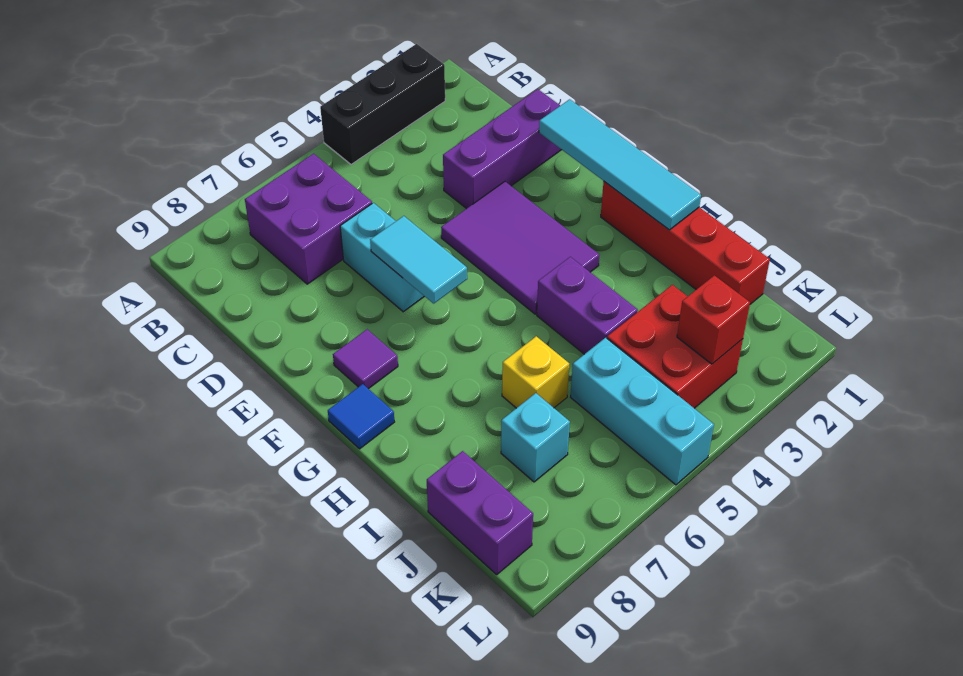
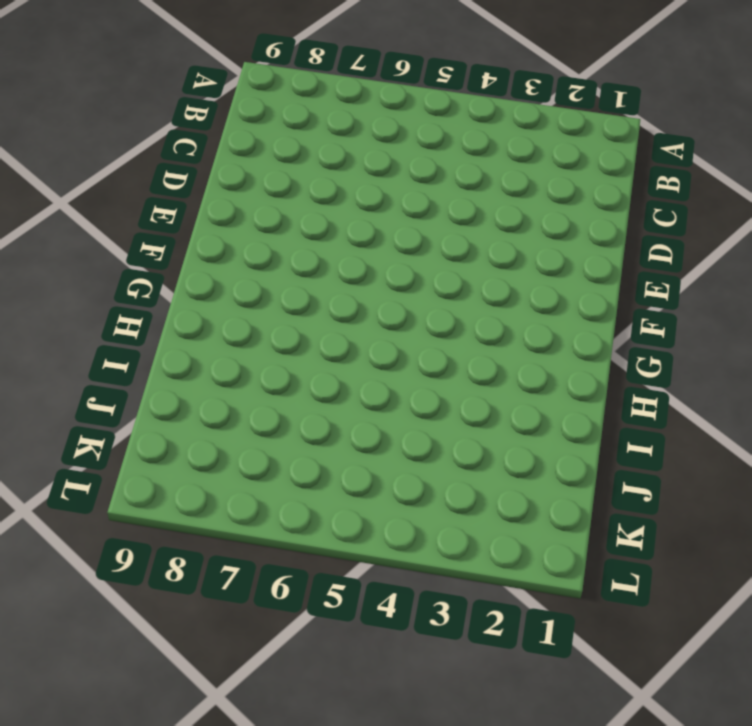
none -> black 1x3 brick [320,44,445,164]
none -> purple 2x2 brick [245,154,372,284]
none -> purple 1x3 brick [443,89,561,209]

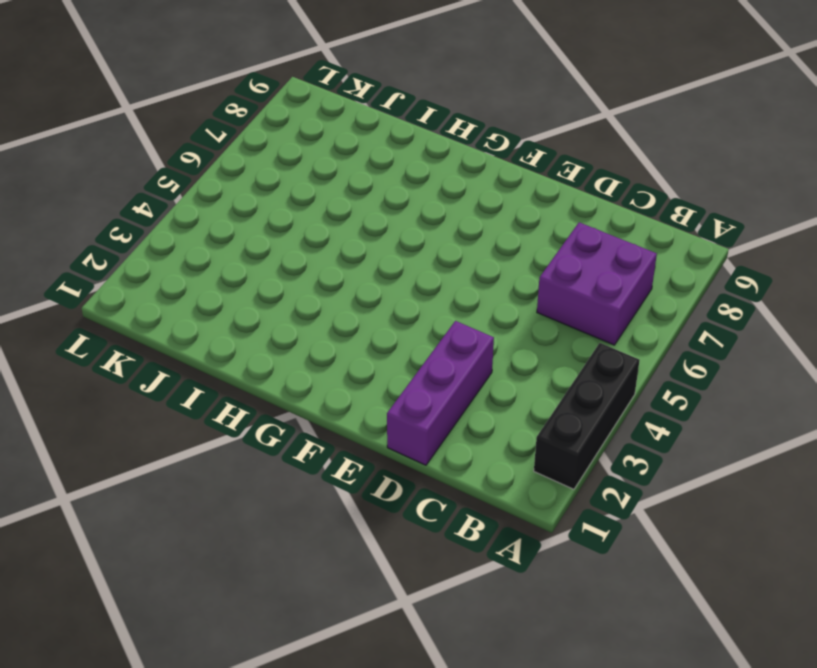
none -> cyan 1x2 brick [340,203,424,312]
none -> purple 2x3 tile [441,182,599,314]
none -> purple 1x1 tile [333,329,398,389]

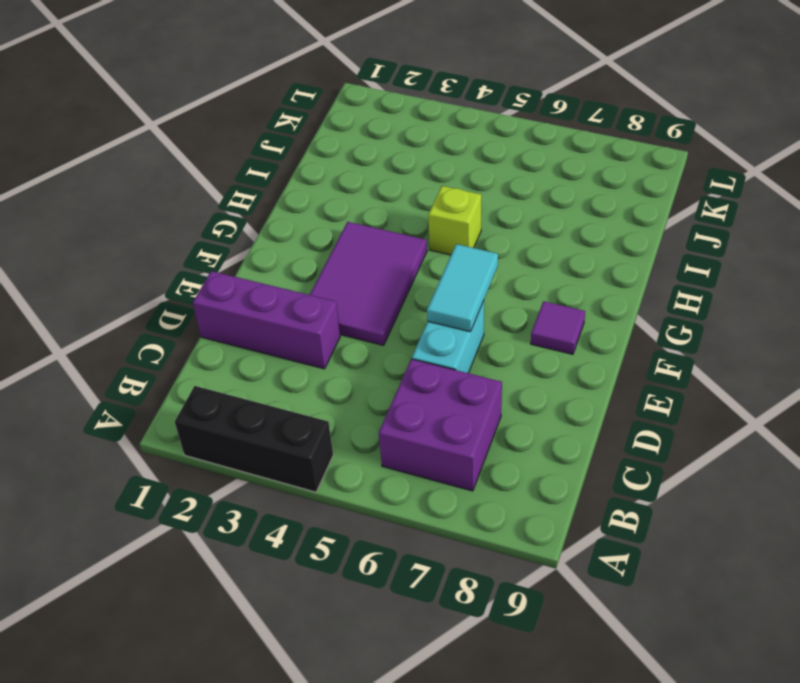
lime 1x1 brick [428,186,481,255] -> none
none -> red 1x4 brick [601,181,770,304]
none -> blue 1x1 tile [328,384,394,449]
none -> purple 1x2 brick [537,257,638,354]

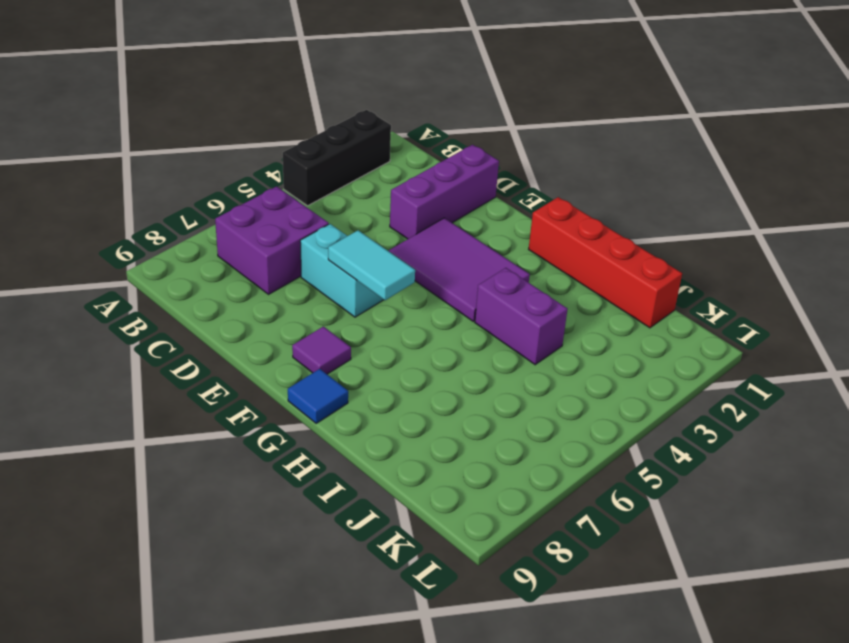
none -> yellow 1x1 brick [502,336,569,408]
none -> red 2x2 brick [607,285,743,408]
none -> cyan 1x3 brick [571,338,714,485]

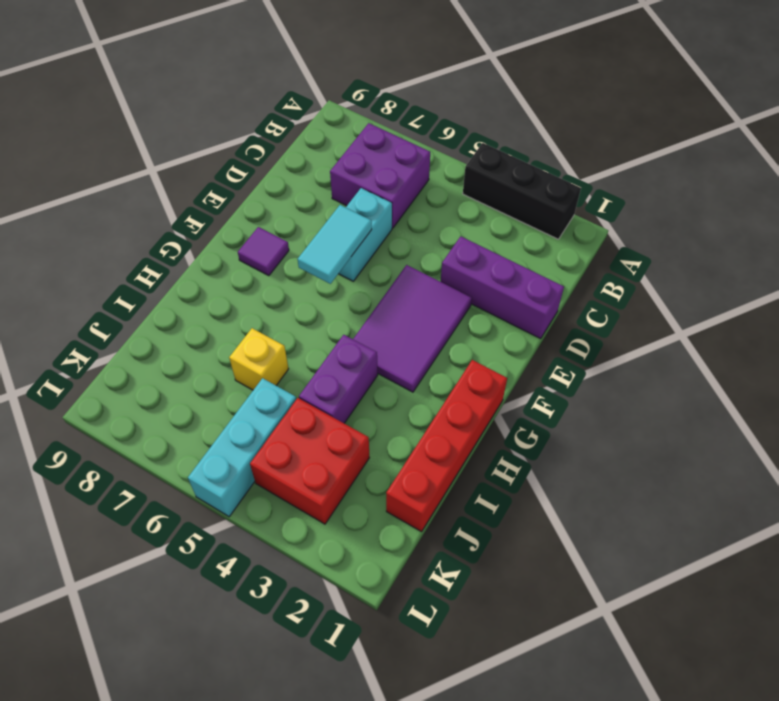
none -> blue 1x1 tile [328,384,394,449]
none -> cyan 1x1 brick [501,393,570,482]
none -> purple 1x2 brick [427,451,533,574]

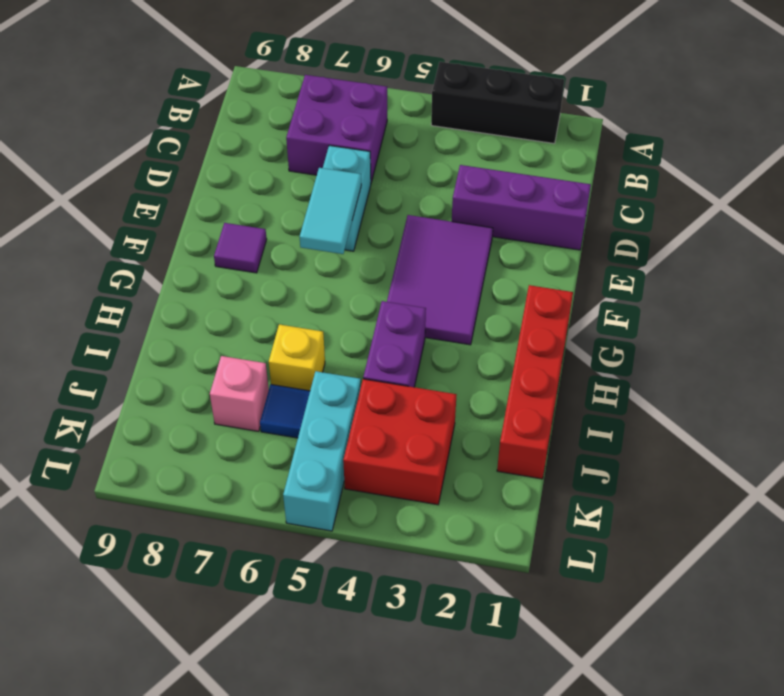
blue 1x1 tile [260,385,310,438] -> blue 1x1 tile moved to [328,384,394,449]
pink 1x1 brick [210,356,269,431] -> cyan 1x1 brick [501,393,570,482]
none -> purple 1x2 brick [427,451,533,574]
none -> cyan 1x4 tile [539,99,701,230]
none -> red 1x1 brick [677,275,750,364]

